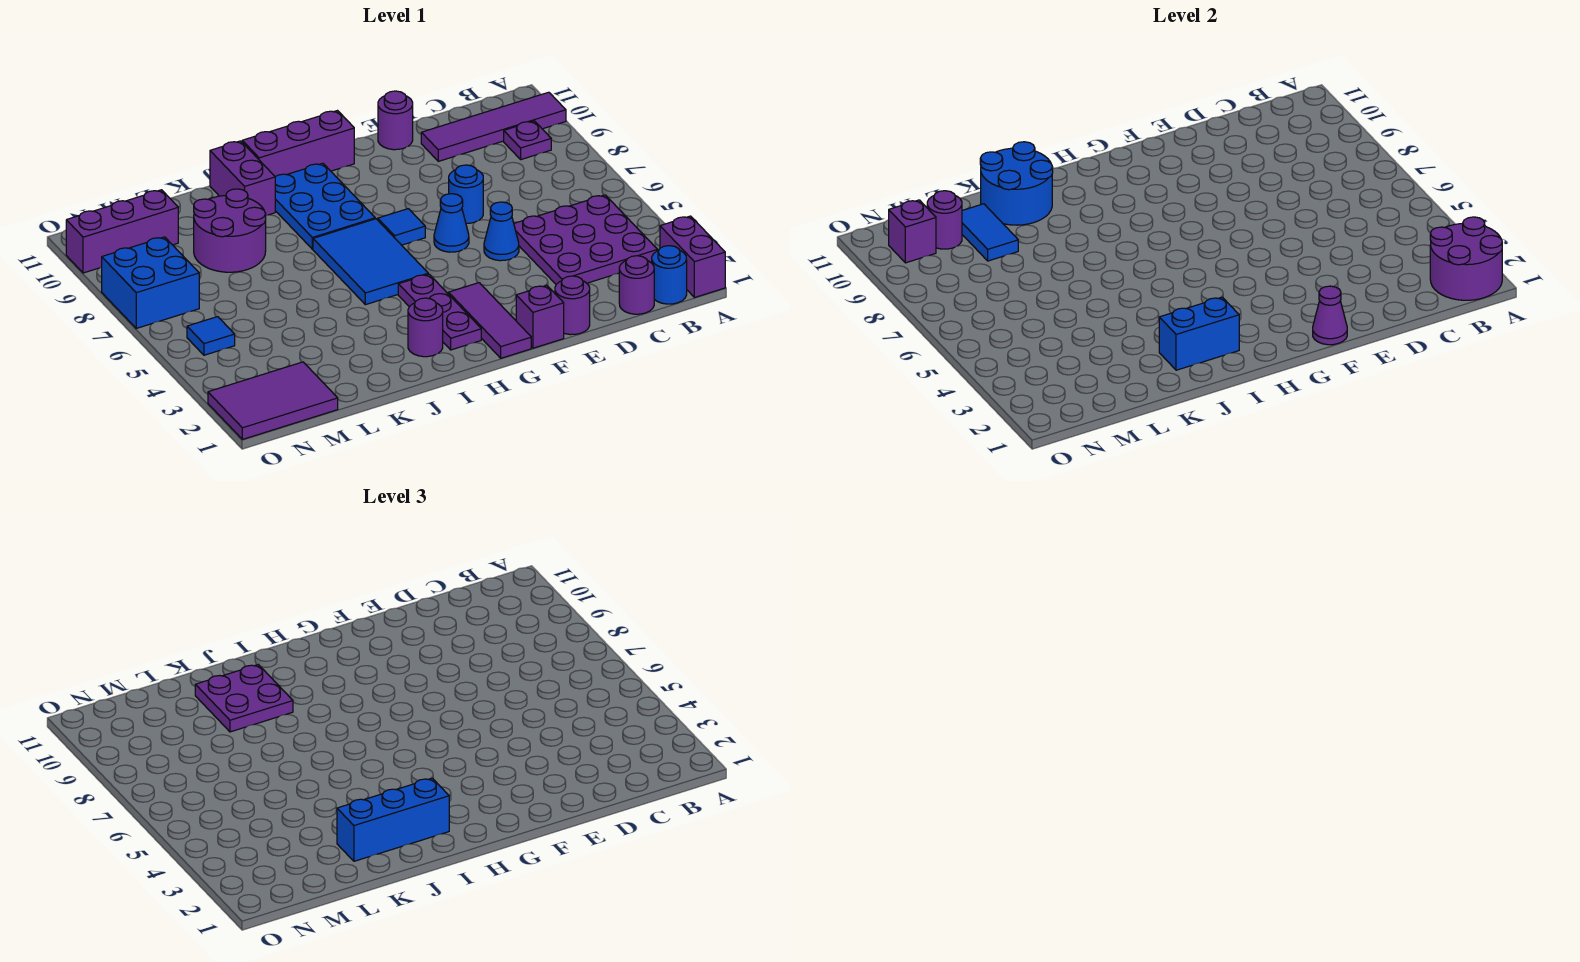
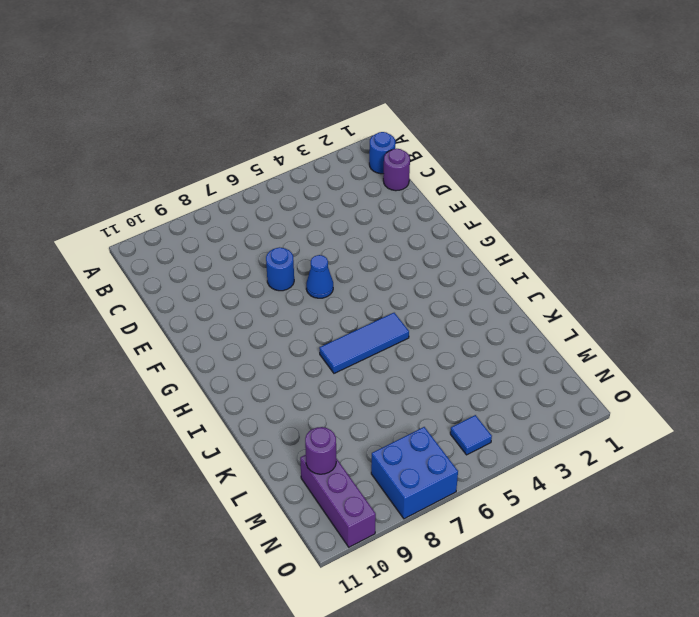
blue 1x3 tile [319,313,409,373] -> blue 2x3 tile [313,219,428,305]
none -> purple 1x2 brick [660,216,725,298]
none -> purple 1x4 tile [421,92,566,161]
none -> purple 3x3 plate [514,195,658,284]
none -> purple 1x1 plate [504,121,551,160]

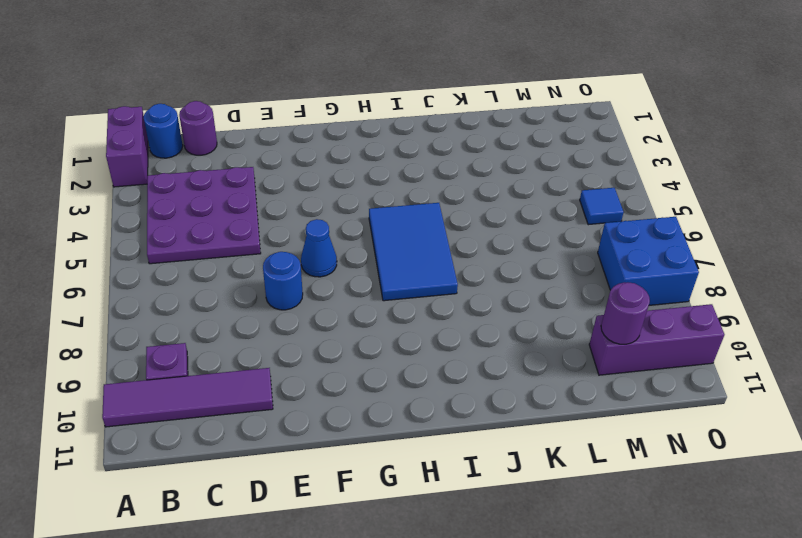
none -> purple 1x1 round brick [555,276,590,335]
none -> blue 1x1 cone [484,202,519,261]
none -> purple 1x1 round brick [378,91,413,150]
none -> purple 1x1 brick [516,285,564,348]

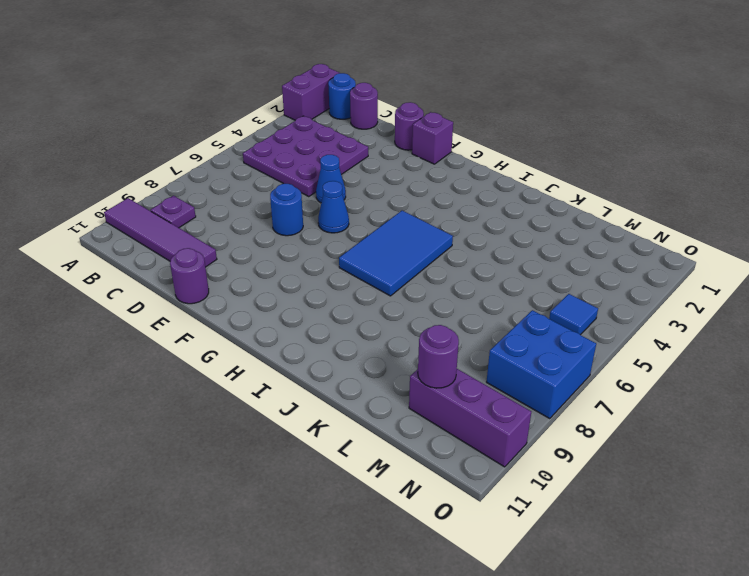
none -> purple 1x3 tile [448,283,531,358]
none -> blue 1x1 tile [378,209,425,245]
none -> purple 1x3 brick [242,111,354,177]
none -> purple 1x3 plate [398,274,481,350]

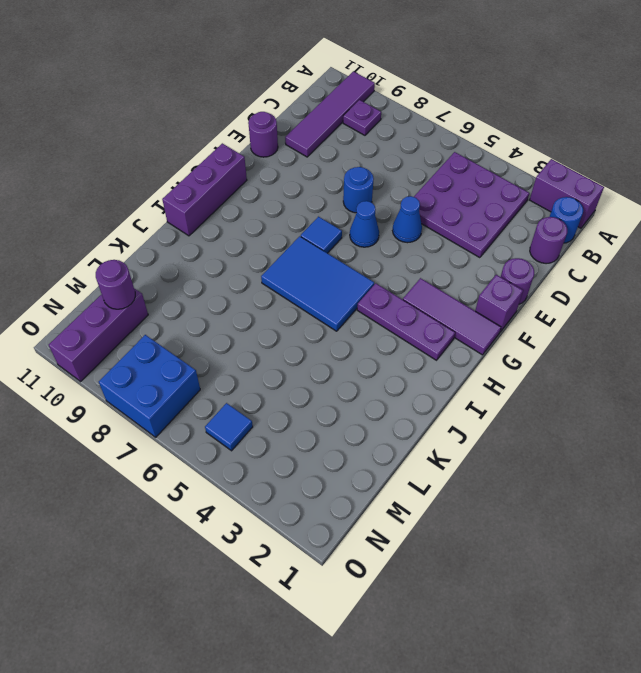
none -> blue 2x3 plate [275,163,375,249]
none -> purple 1x1 round brick [408,298,443,357]
none -> purple 1x2 brick [210,141,275,215]
none -> purple 2x2 round brick [194,189,266,272]

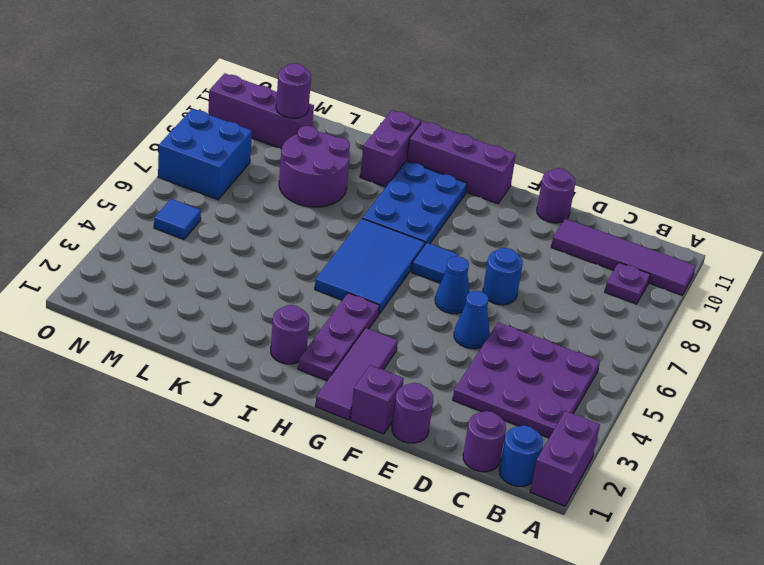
none -> purple 2x3 tile [208,362,338,439]
none -> purple 2x2 round brick [1430,217,1502,300]
none -> purple 1x1 cone [1313,286,1347,345]
none -> blue 1x2 brick [1159,297,1239,370]

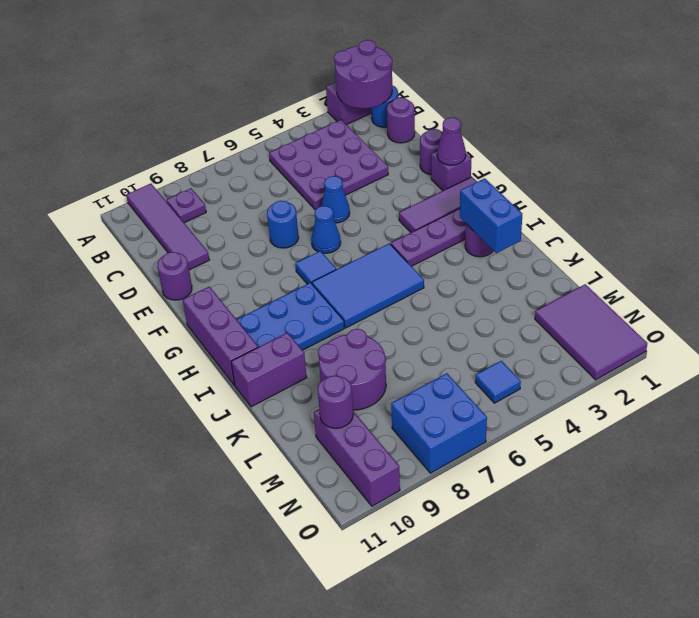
none -> blue 2x2 round brick [980,142,1053,225]
none -> blue 1x2 tile [962,204,1018,261]
none -> purple 1x1 brick [889,200,936,263]
none -> blue 1x3 brick [337,778,449,861]

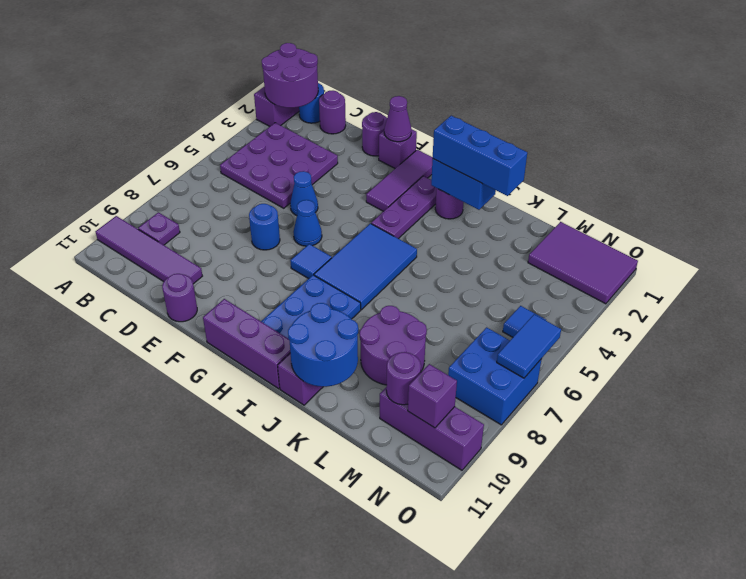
blue 1x2 tile [497,314,561,378] -> blue 1x2 tile moved to [962,204,1018,261]
none -> purple 2x2 plate [195,665,293,732]

